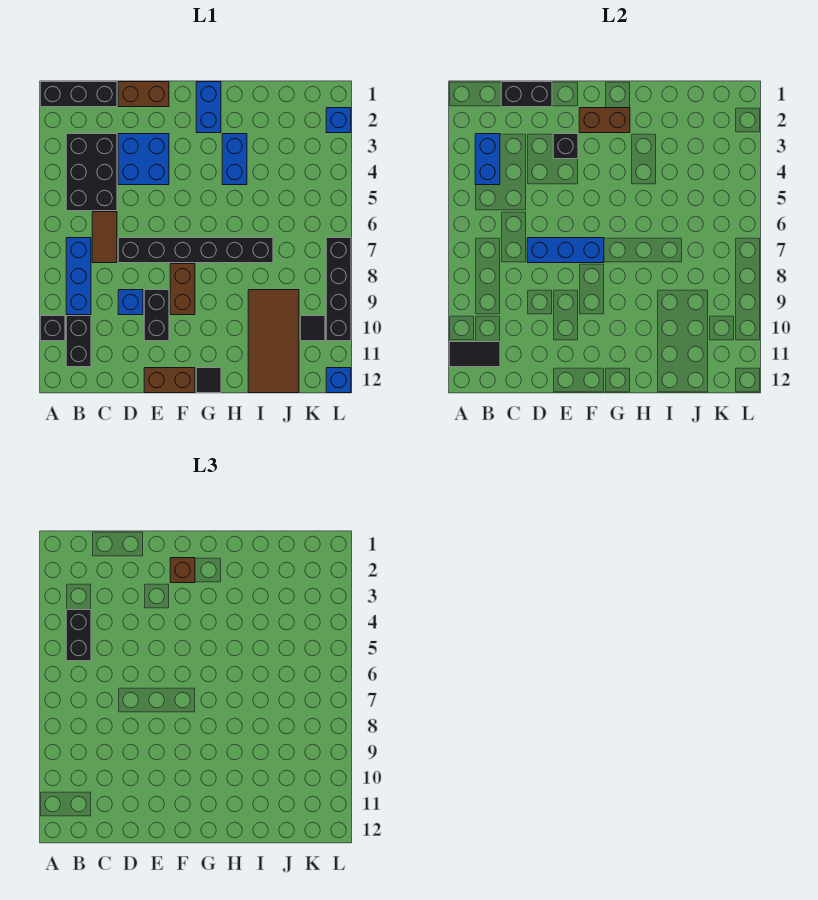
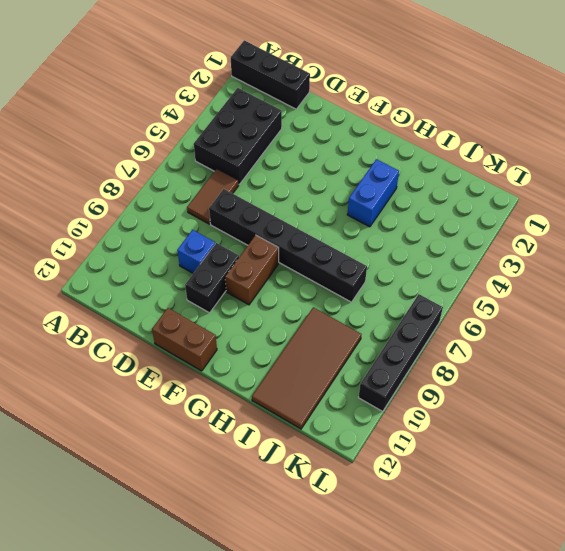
none -> black 1x1 brick [40,316,65,341]
none -> blue 1x3 brick [66,238,91,315]
none -> black 1x2 brick [66,316,91,367]

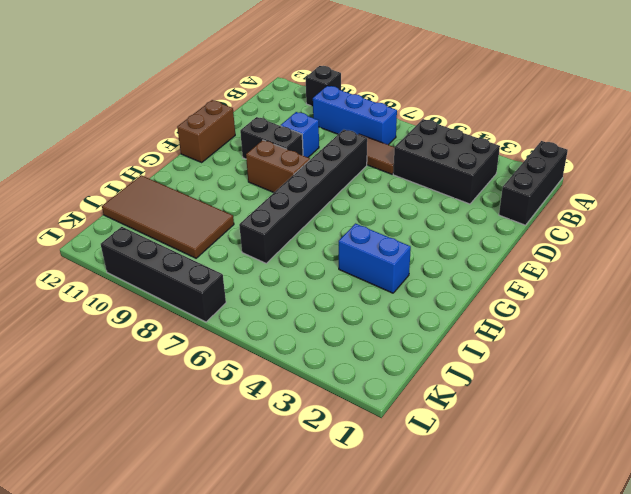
none -> black 1x2 brick [66,316,91,367]
none -> brown 1x2 brick [118,82,169,107]
none -> blue 2x2 brick [118,134,169,185]

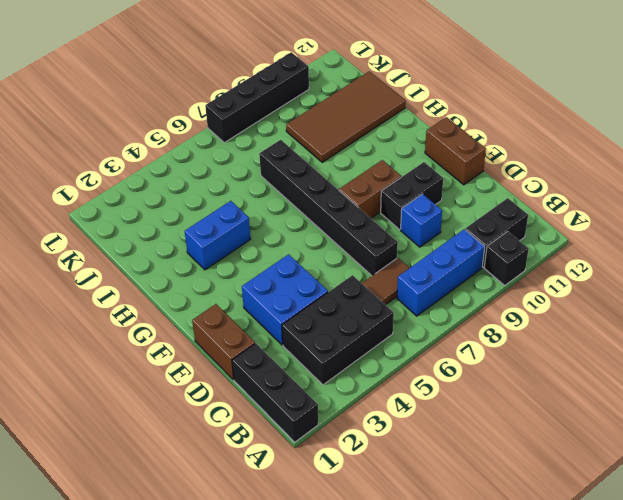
none -> blue 1x2 brick [196,82,221,133]
none -> black 1x1 tile [196,368,221,393]
none -> black 1x1 tile [300,316,325,341]

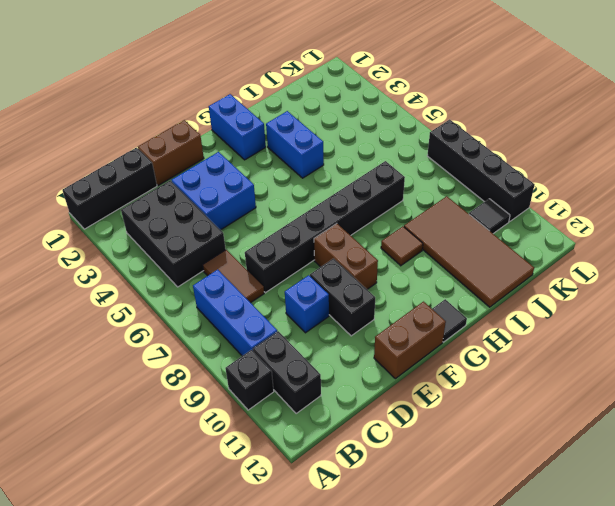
brown 1x1 tile [381,226,423,266] -> none
none -> blue 1x1 brick [326,108,351,133]
none -> blue 1x1 brick [326,368,351,393]
none -> black 1x2 tile [449,342,500,367]

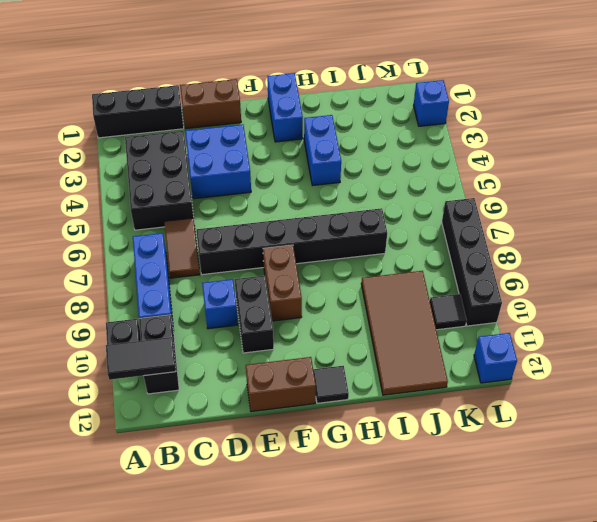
none -> blue 1x2 brick [475,134,500,185]
none -> black 1x2 brick [501,82,552,107]
none -> blue 1x3 brick [527,238,604,263]

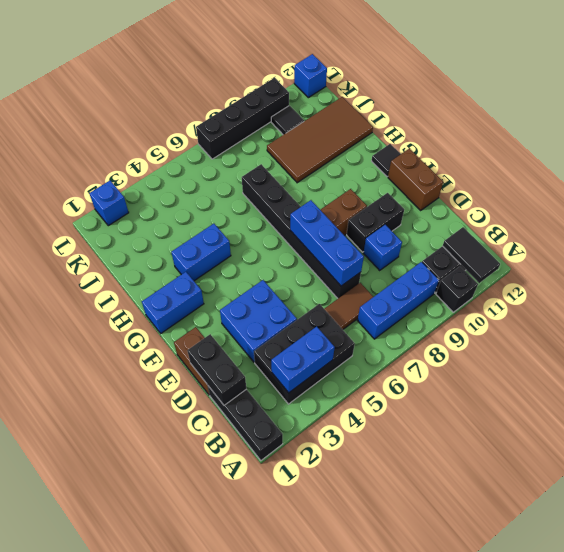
none -> black 1x1 brick [553,134,578,159]
none -> brown 1x2 brick [579,108,630,133]
none -> black 1x2 brick [66,610,91,661]

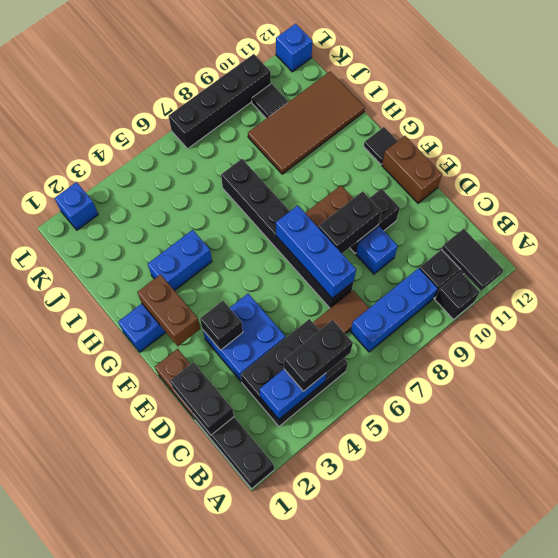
black 1x2 brick [318,191,382,253] -> none
none -> brown 1x1 brick [170,558,195,583]

